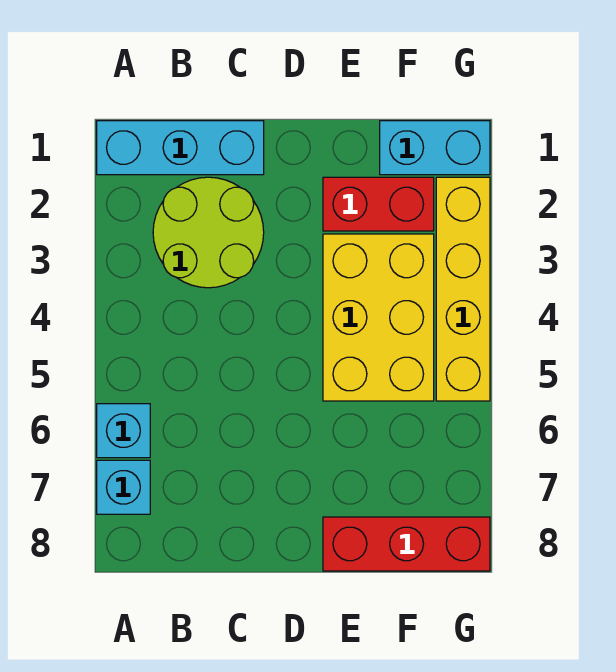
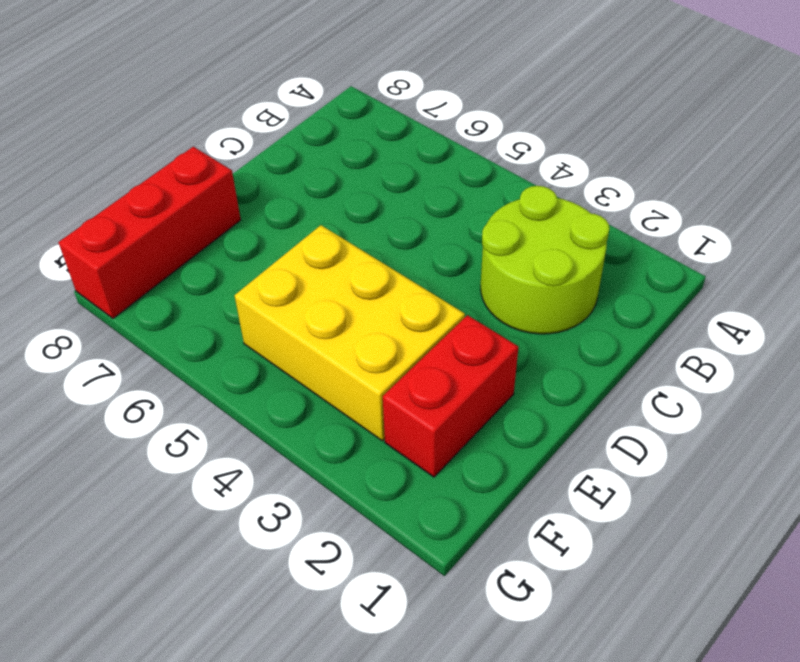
none -> cyan 1x3 brick [97,121,264,175]
none -> cyan 1x1 brick [97,404,150,458]

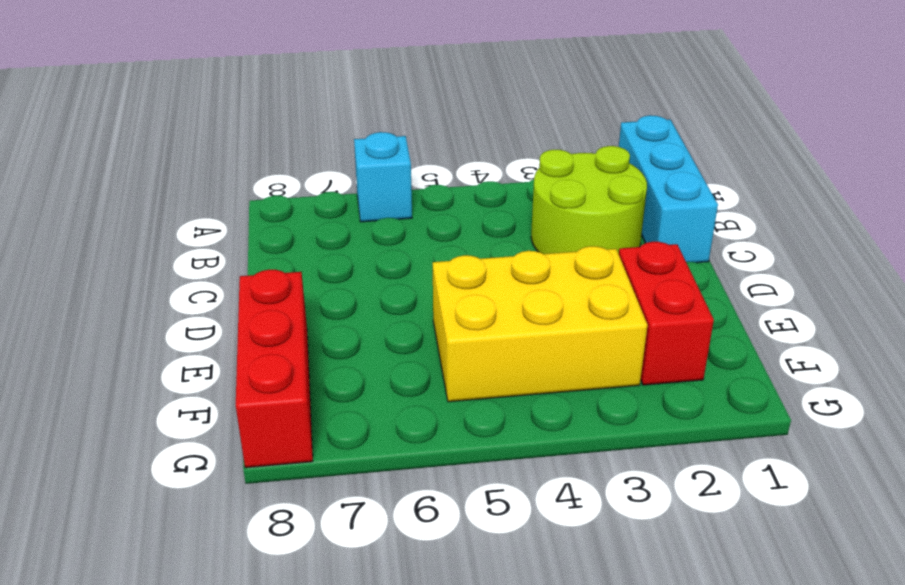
none -> cyan 1x1 brick [97,460,150,514]
none -> cyan 1x2 brick [380,121,490,175]

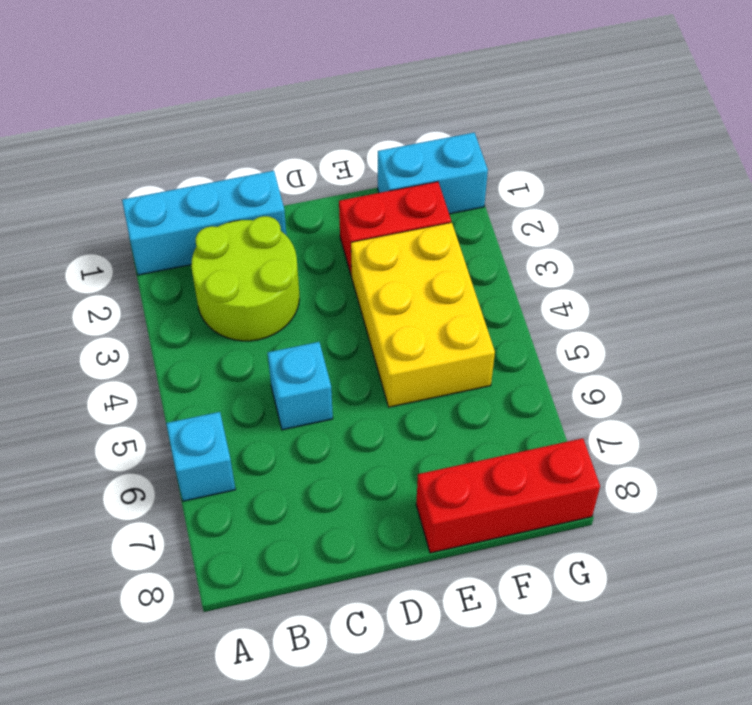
cyan 1x1 brick [268,342,333,430] -> cyan 1x1 brick moved to [97,460,150,514]
none -> yellow 1x4 brick [436,177,490,401]

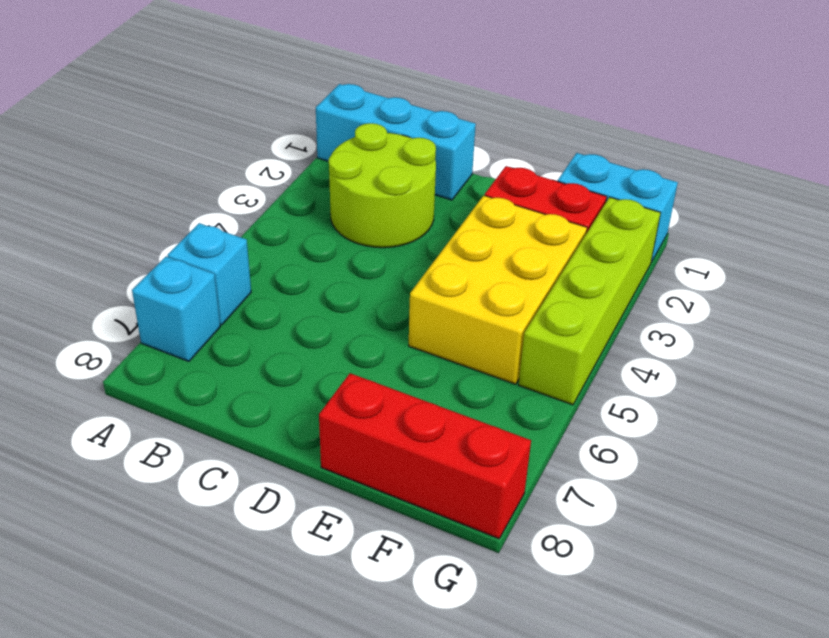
lime 1x4 brick [519,197,661,405] -> yellow 1x4 brick [436,177,490,401]

